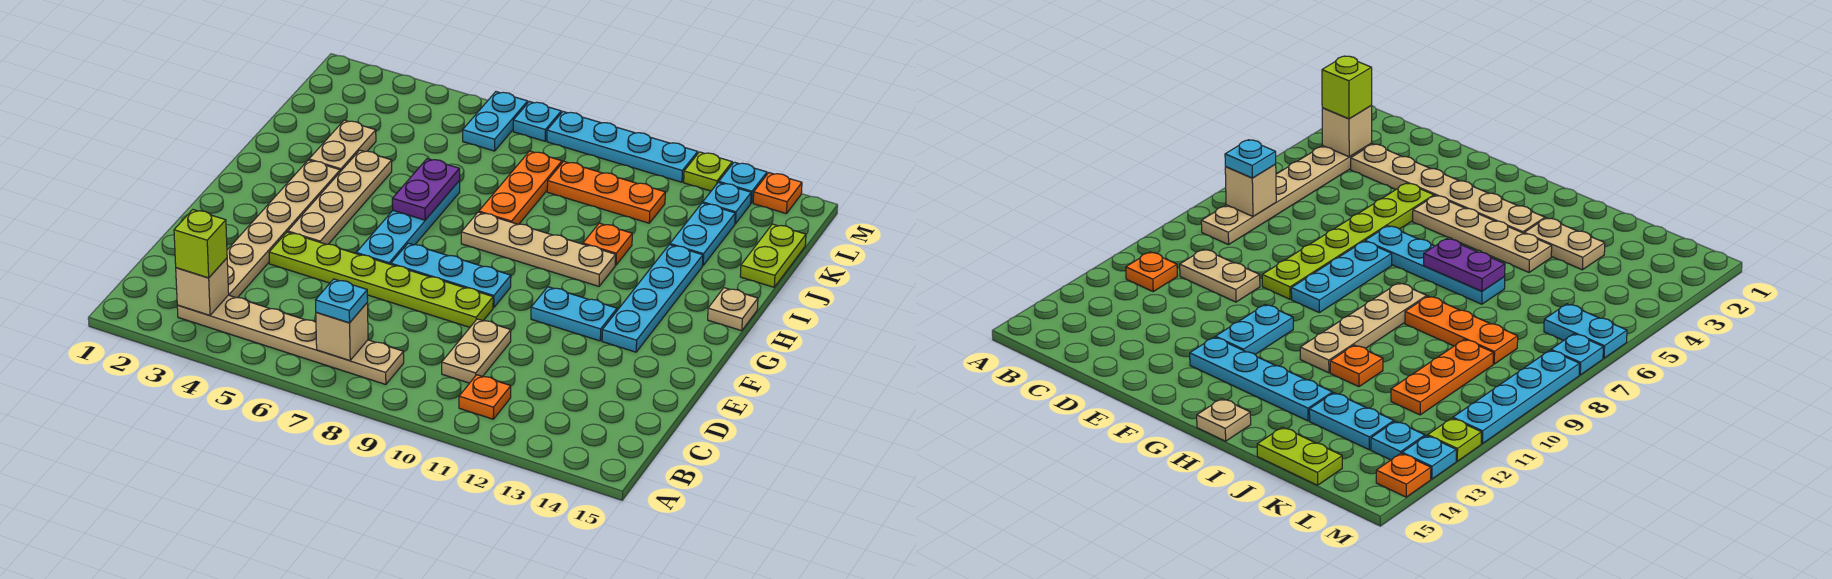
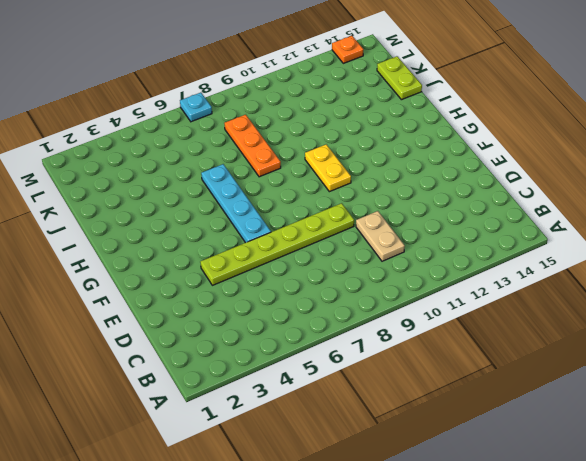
yellow 1x2 plate [305,144,351,192] -> tan 1x4 plate [461,212,616,286]
none -> tan 1x6 plate [177,295,404,385]
none -> orange 1x1 plate [459,375,511,419]
none -> tan 1x6 plate [227,160,340,298]
none -> tan 1x4 plate [288,150,392,244]

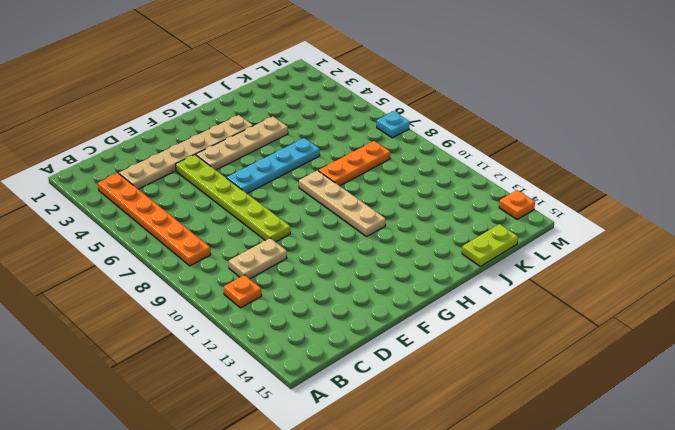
orange 1x6 plate [98,173,211,266] -> tan 1x6 plate [177,295,404,385]
none -> cyan 1x3 plate [391,243,511,308]
none -> cyan 1x2 plate [531,287,617,341]
none -> cyan 1x4 plate [602,245,703,352]
none -> tan 1x1 plate [708,288,758,331]

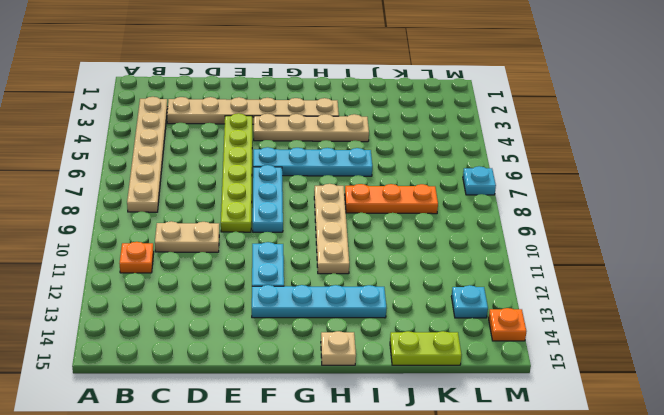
none -> tan 1x2 plate [309,120,376,172]
none -> orange 1x1 plate [583,223,632,265]
none -> cyan 1x2 plate [670,203,735,266]
none -> orange 1x3 plate [547,161,665,223]

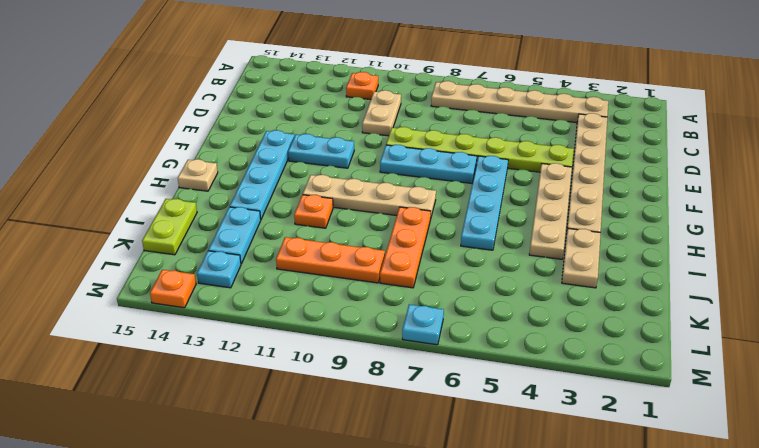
none -> cyan 1x2 plate [463,92,528,151]
none -> cyan 1x4 plate [547,112,698,182]
none -> lime 1x1 plate [684,152,732,191]
none -> cyan 1x1 plate [719,162,767,203]

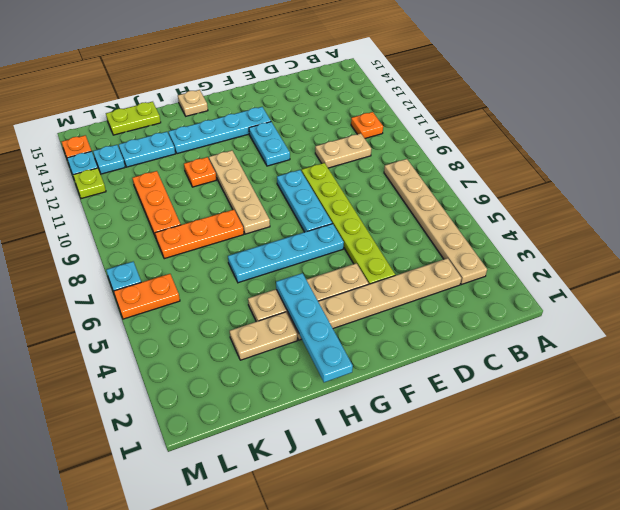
cyan 1x4 plate [276,273,353,382] -> cyan 1x4 plate moved to [547,112,698,182]
orange 1x2 plate [114,274,180,319] -> cyan 1x2 plate [463,92,528,151]
none -> tan 1x1 brick [176,258,229,315]
none -> tan 1x1 brick [316,303,368,360]
none -> purple 1x2 plate [392,159,460,220]
none -> lime 1x1 brick [174,210,227,278]

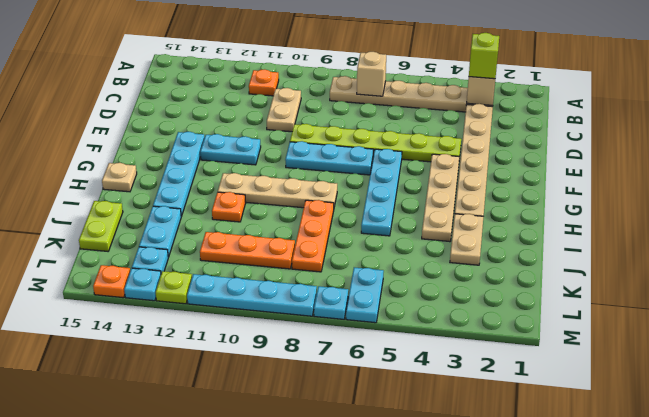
none -> purple 1x2 plate [392,159,460,220]
none -> cyan 1x1 plate [316,279,368,323]

